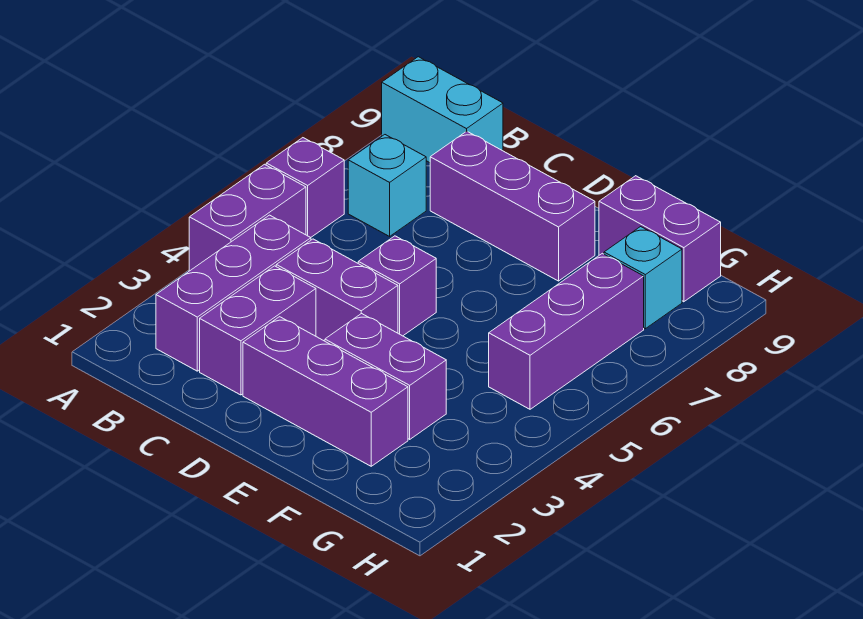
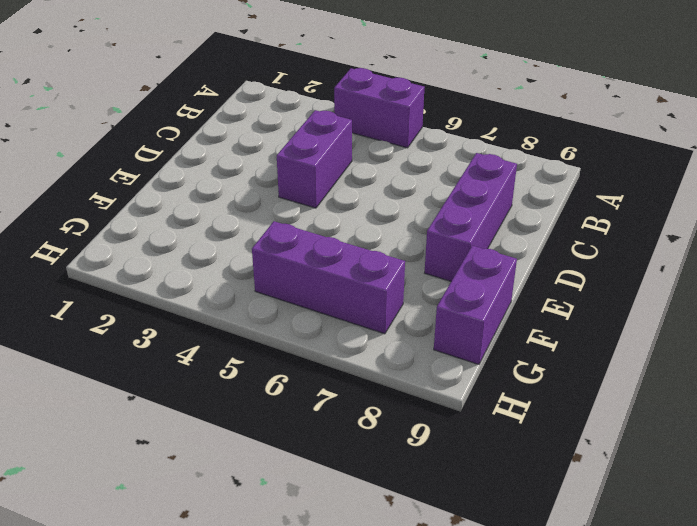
none -> purple 1x1 brick [266,138,344,237]
none -> cyan 1x2 brick [382,57,503,163]
none -> purple 1x3 brick [156,215,311,371]

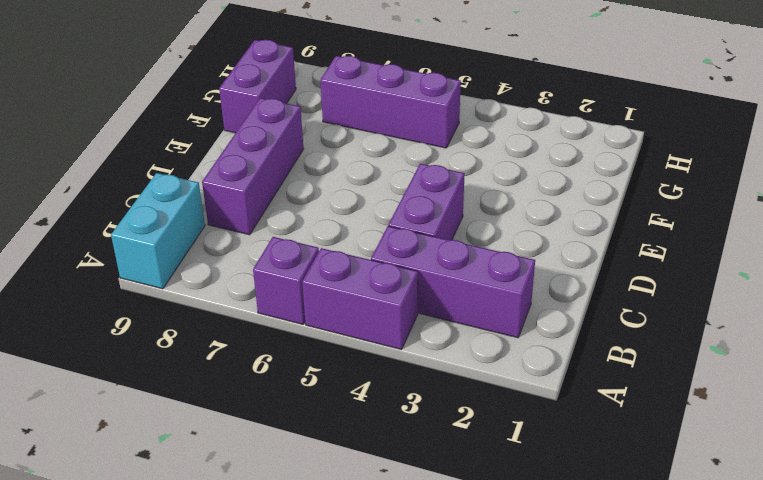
none -> cyan 1x1 brick [348,135,426,236]
none -> purple 1x2 brick [200,266,316,395]
none -> purple 1x3 brick [243,317,408,466]

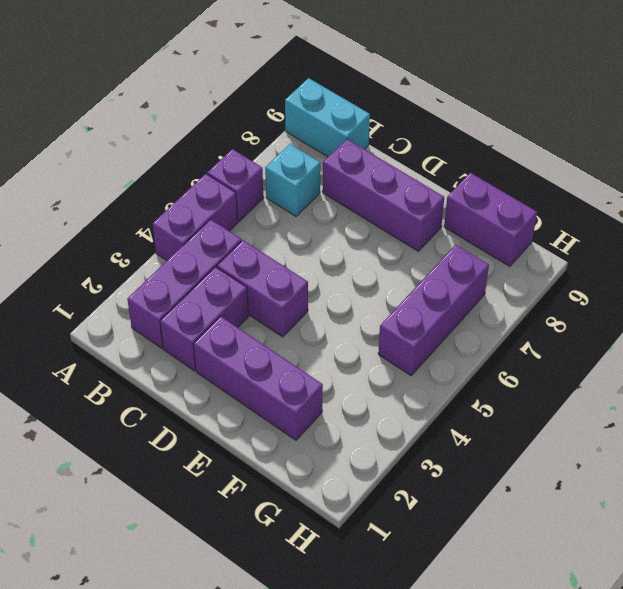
none -> purple 1x1 brick [358,236,436,336]
none -> purple 1x2 brick [325,313,446,439]
none -> cyan 1x1 brick [604,227,682,329]

